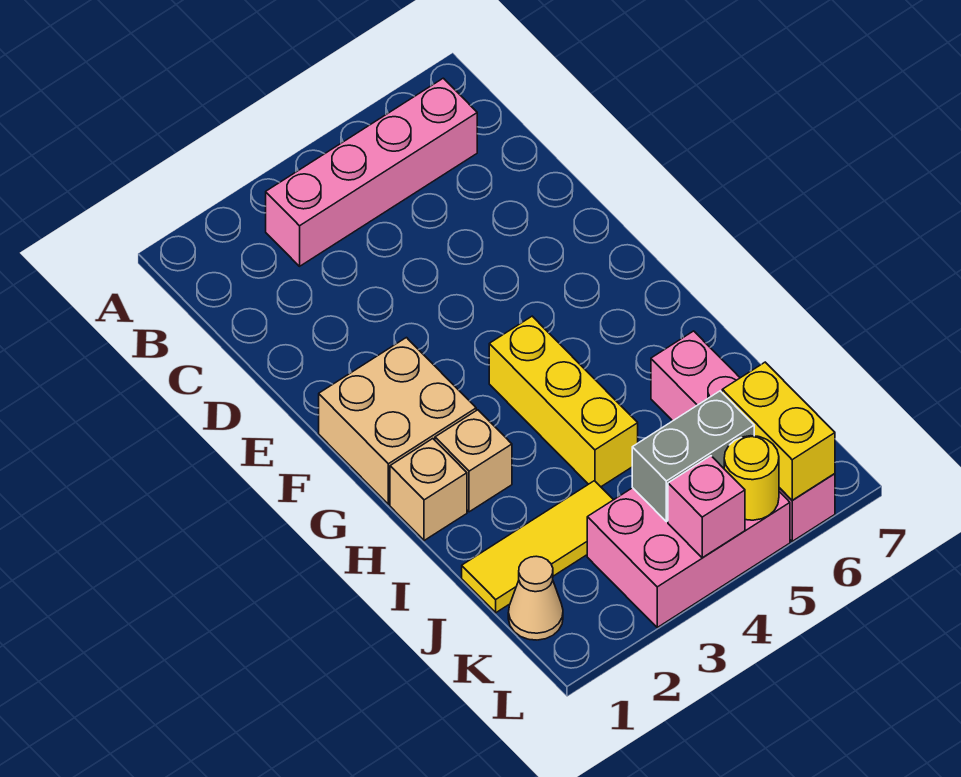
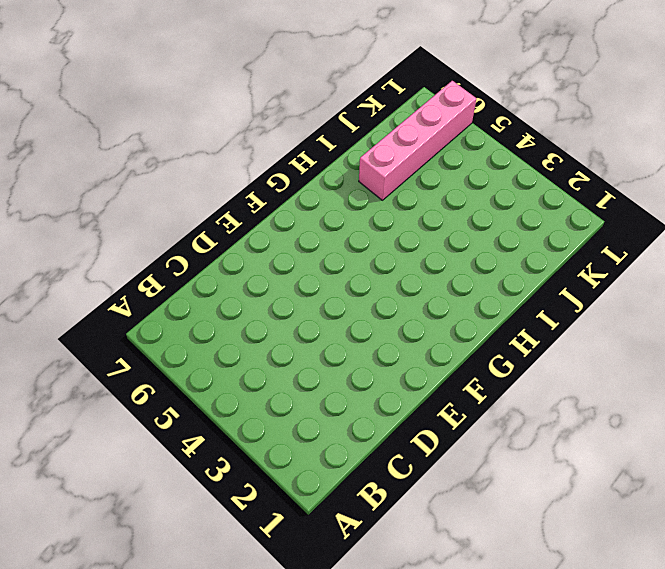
none -> pink 1x4 brick [266,78,477,266]
none -> tan 2x2 brick [319,338,476,504]
none -> yellow 1x3 brick [489,316,638,487]

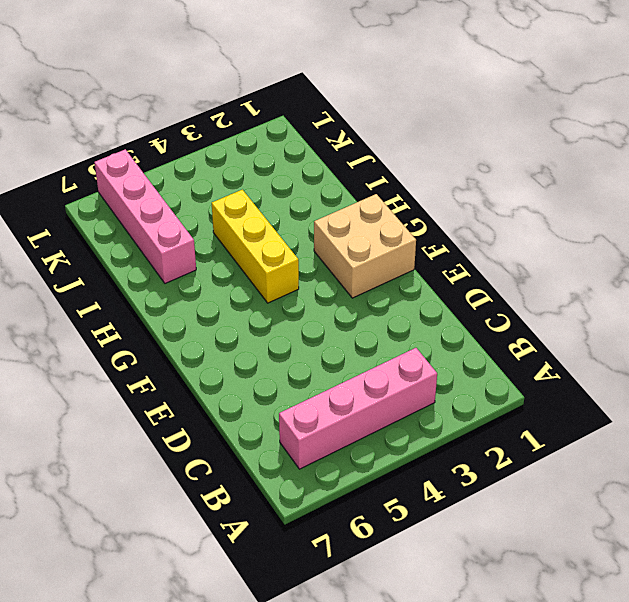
none -> tan 1x1 brick [390,439,467,541]
none -> tan 1x1 brick [435,410,512,512]
none -> yellow 1x3 tile [462,481,613,613]

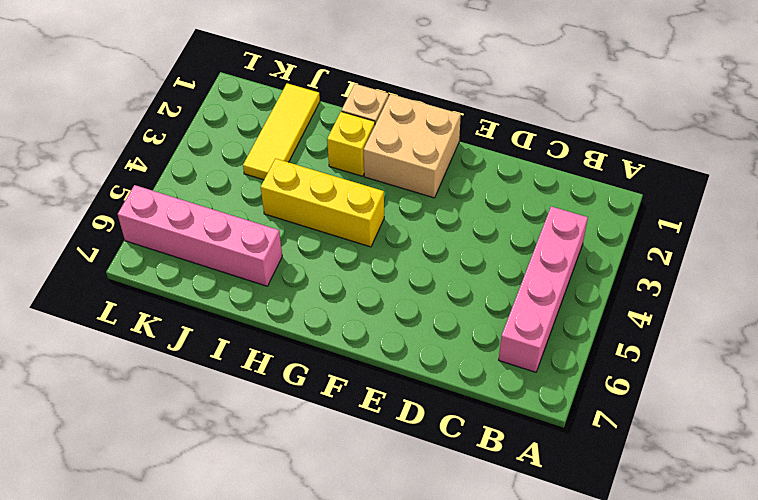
yellow 1x1 brick [327,112,375,176] -> tan 1x1 brick [435,410,512,512]
none -> tan 1x1 cone [508,556,563,640]
none -> pink 2x3 brick [587,488,790,627]
none -> grey 1x2 brick [632,391,754,522]

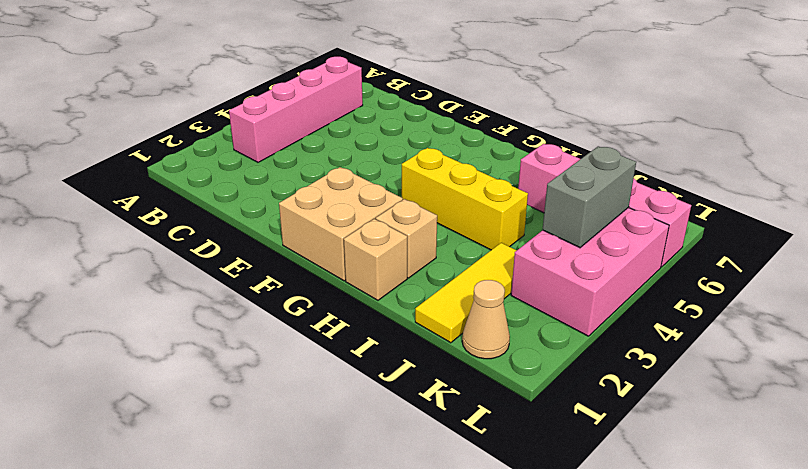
none -> yellow 1x2 brick [722,362,835,500]
none -> pink 1x1 brick [668,456,745,558]
none -> yellow 1x1 round brick [724,436,779,520]

